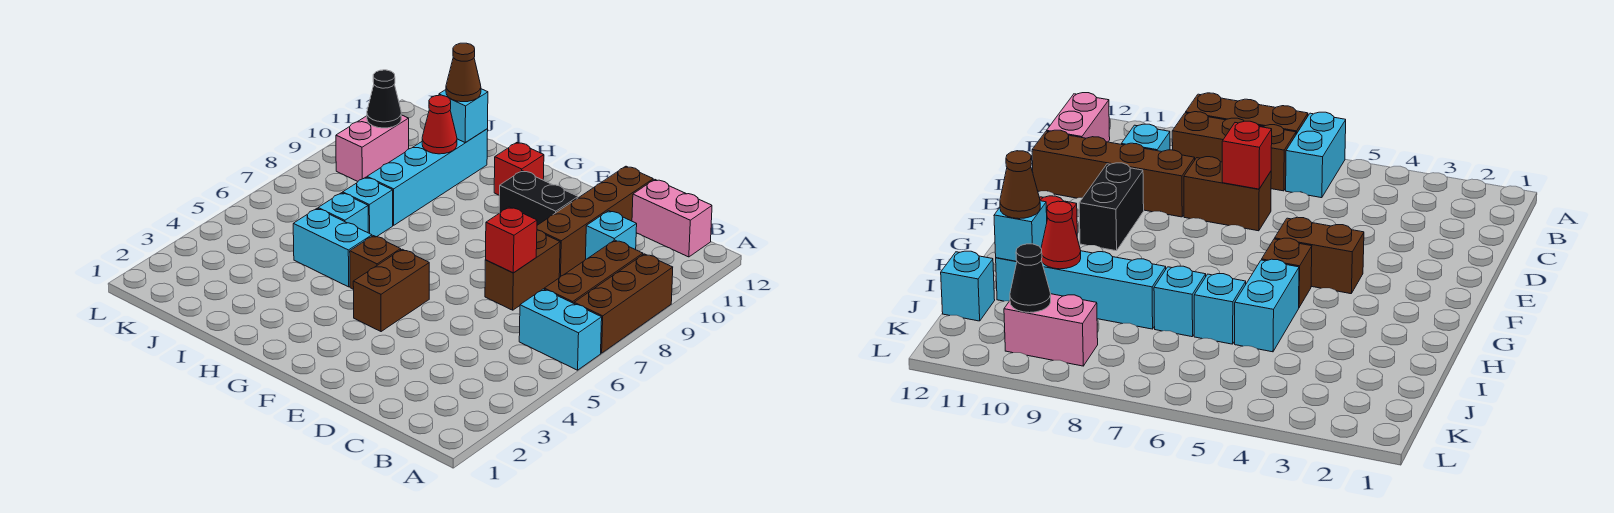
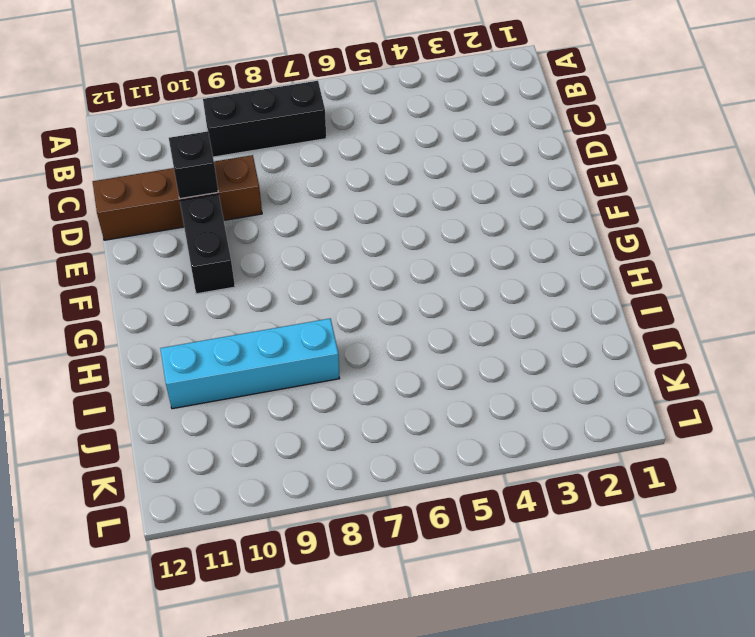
black 1x3 brick [203,81,326,157] -> brown 1x3 brick [544,240,643,303]
black 1x1 brick [169,131,218,199] -> none
none -> cyan 1x2 brick [519,289,602,370]
none -> brown 1x3 brick [574,254,673,353]
none -> pink 1x2 brick [632,180,712,257]

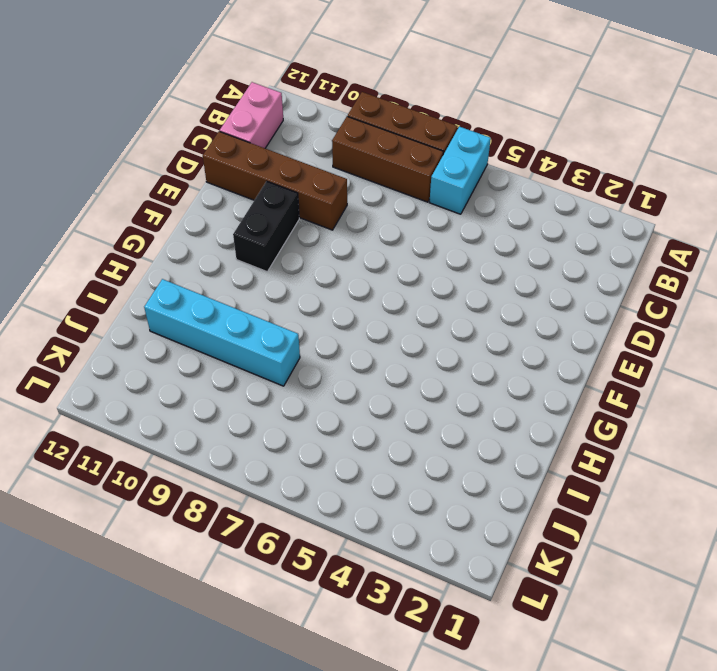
none -> cyan 1x1 brick [586,211,637,259]
none -> brown 1x2 brick [485,230,560,310]
none -> brown 1x2 brick [353,249,429,332]

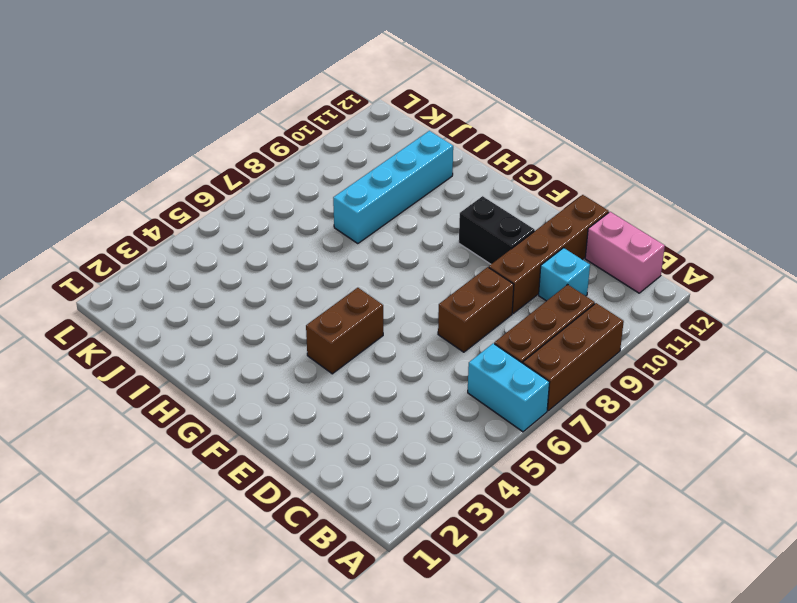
none -> brown 1x1 brick [350,236,401,289]
none -> red 1x1 brick [494,143,544,195]
none -> cyan 1x2 brick [293,209,372,287]

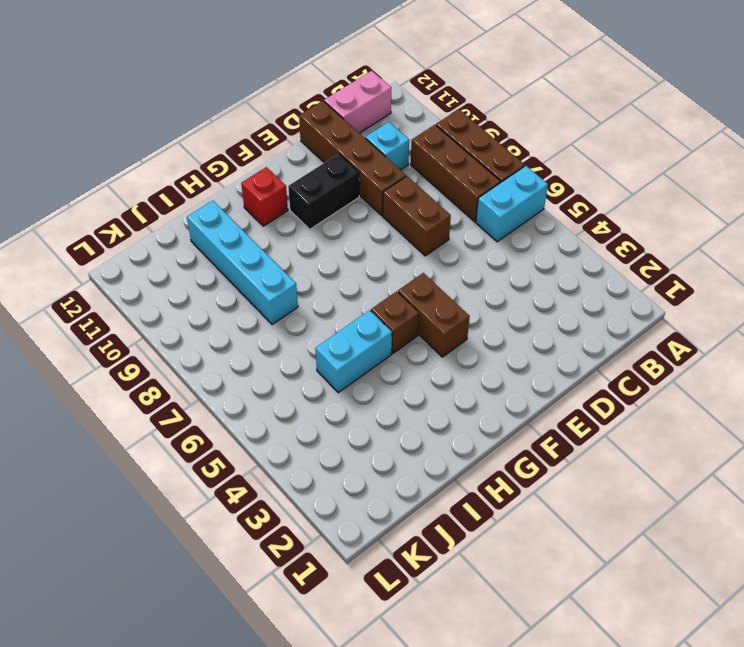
none -> cyan 1x1 brick [318,193,368,233]
none -> cyan 1x1 brick [343,177,393,237]
none -> cyan 1x1 brick [941,251,995,321]

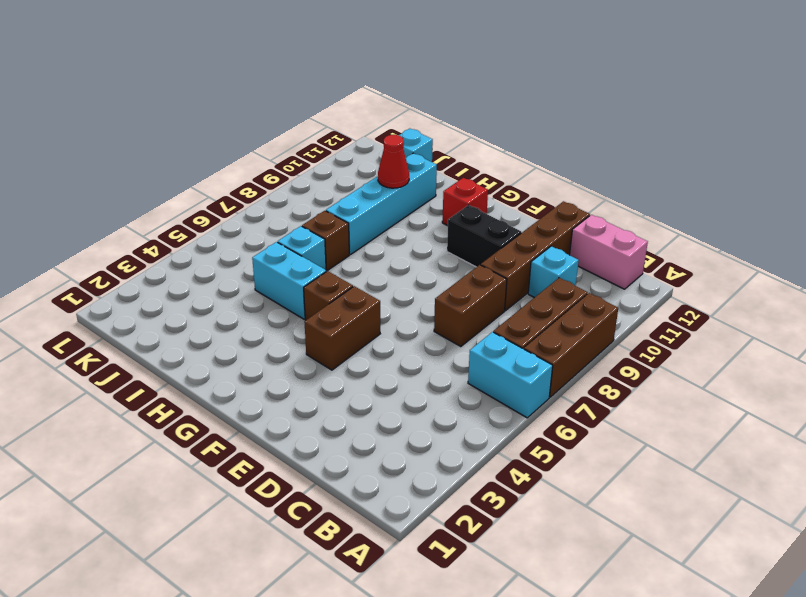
brown 1x1 brick [302,211,349,270] -> cyan 1x1 brick [343,177,393,237]
none -> pink 1x2 brick [336,115,409,181]
none -> red 1x1 brick [485,207,537,273]
none -> cyan 1x1 brick [439,89,488,143]

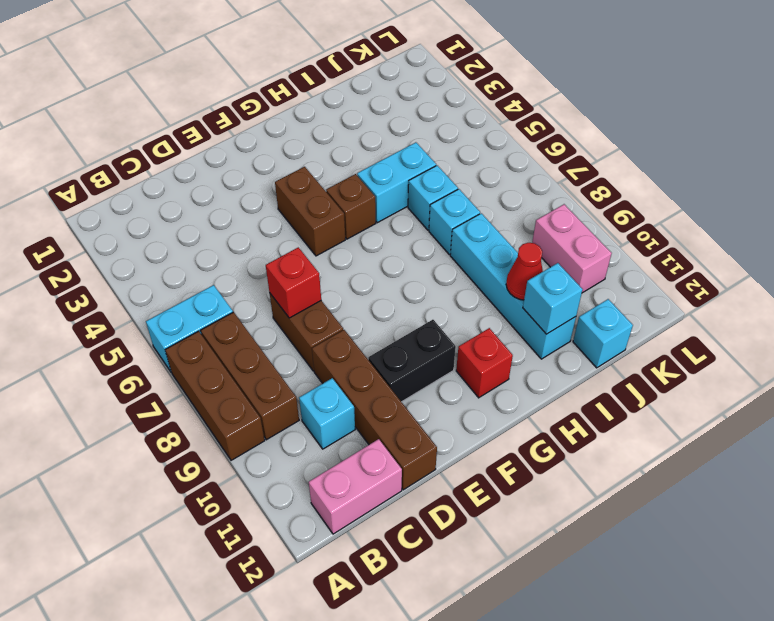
none -> black 1x1 cone [367,70,401,128]
none -> brown 1x1 cone [446,43,481,102]

